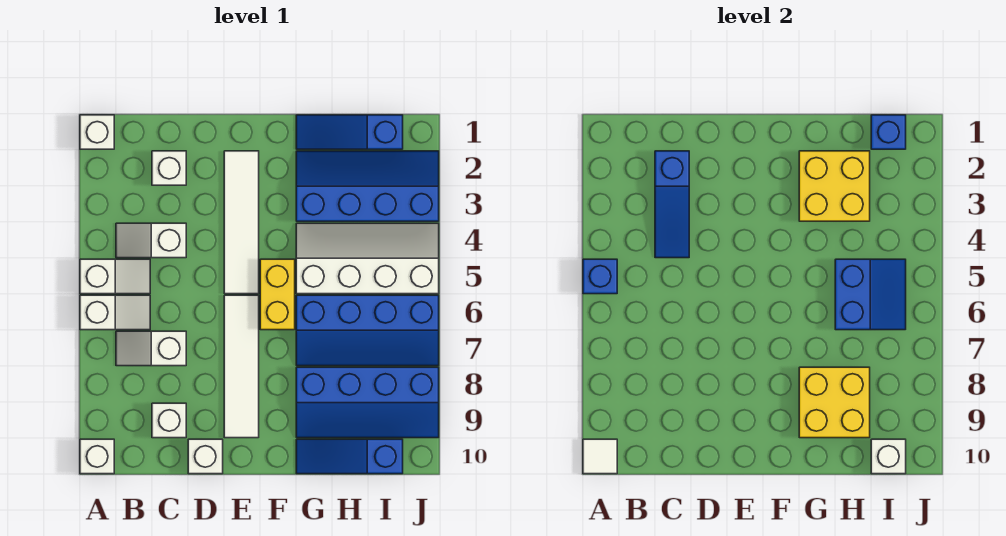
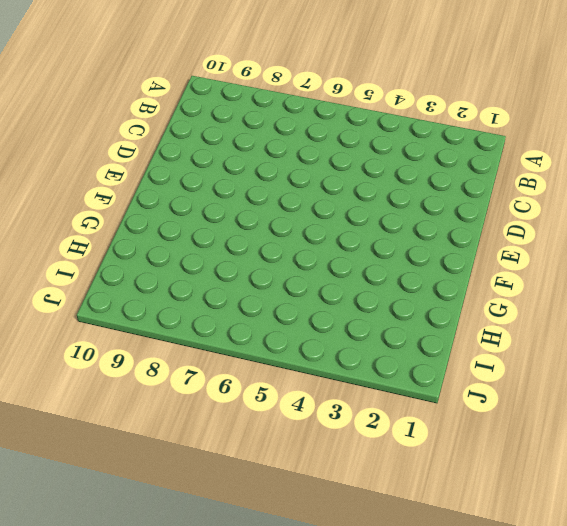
none -> white 1x1 brick [80,115,114,149]
none -> white 1x2 slope [80,259,150,294]
none -> white 1x2 slope [80,295,150,330]

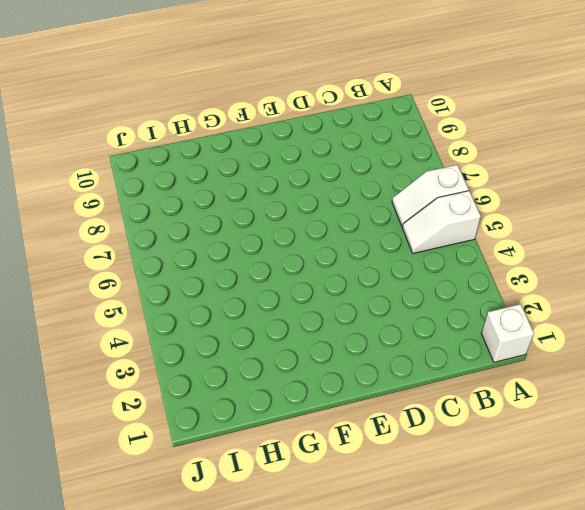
none -> white 1x1 brick [80,439,114,474]
none -> white 1x2 slope [116,223,186,258]
none -> white 1x2 slope [116,331,186,366]

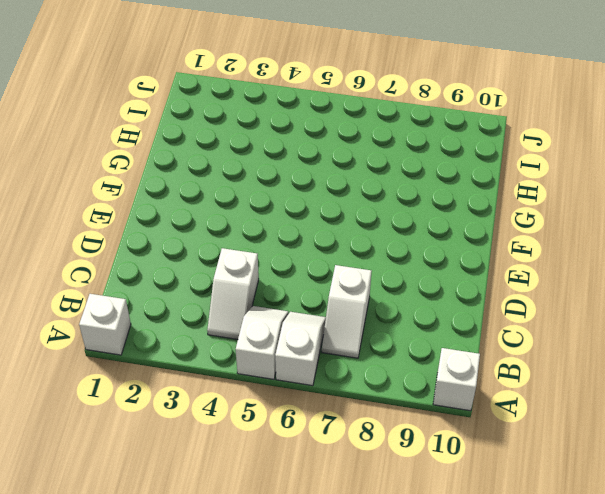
none -> white 1x1 brick [152,151,186,185]
none -> white 1x1 brick [152,403,186,438]
none -> white 1x1 brick [188,439,223,474]

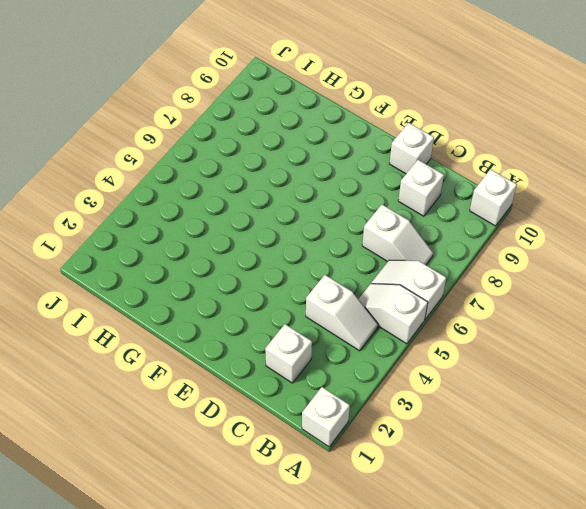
none -> white 1x4 tile [224,151,259,294]
none -> white 1x4 tile [224,295,259,438]
none -> yellow 1x2 brick [260,259,295,330]

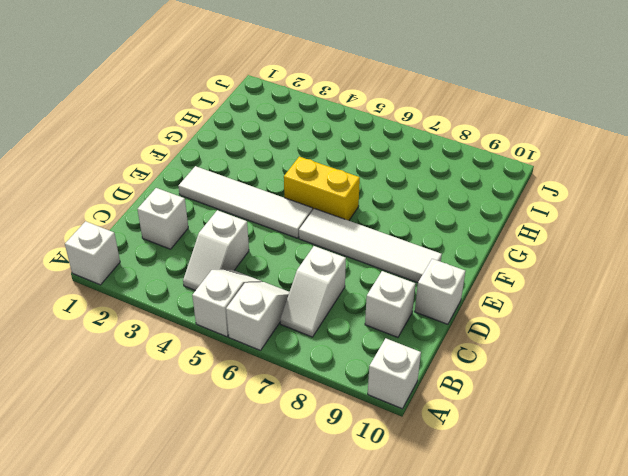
none -> blue 1x3 slope [296,115,403,149]
none -> blue 2x4 slope [296,151,439,221]
none -> white 2x4 slope [296,223,439,294]

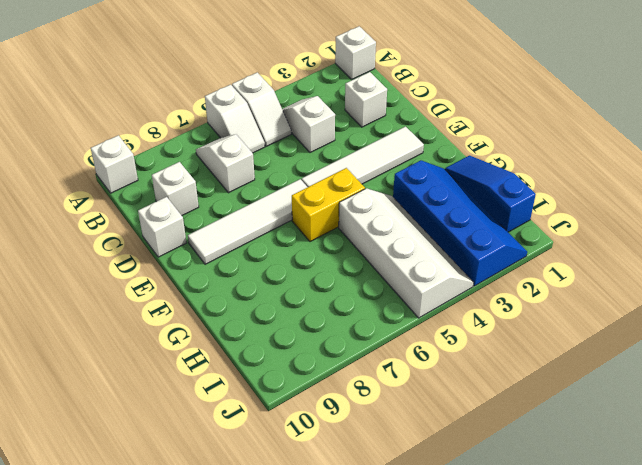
none -> blue 2x4 slope [296,295,439,366]
none -> blue 2x4 slope [296,367,439,438]
none -> blue 1x3 slope [296,439,403,474]

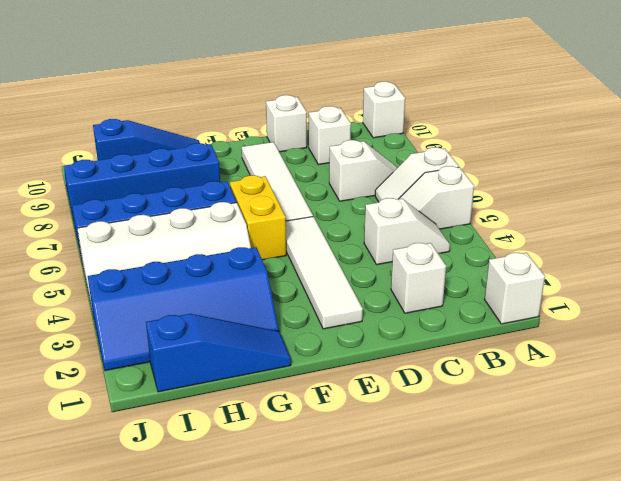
none -> blue 1x1 brick [583,259,617,294]
none -> white 1x1 tile [583,439,617,474]
none -> blue 1x3 slope [655,151,689,258]

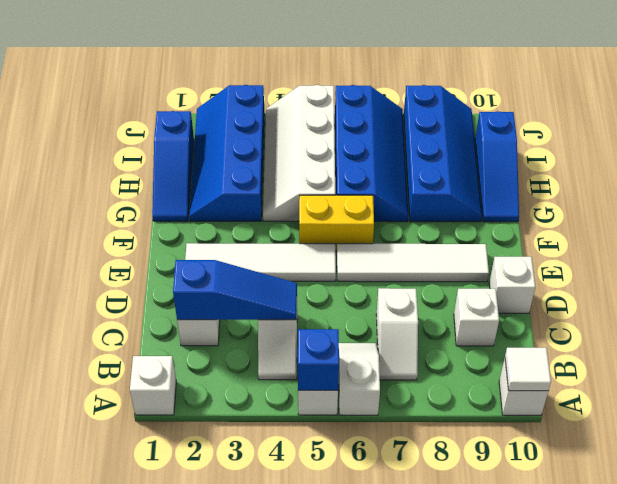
none -> yellow 2x2 brick [799,151,870,221]
none -> yellow 2x2 brick [799,367,870,438]
none -> blue 2x2 slope [835,259,906,330]

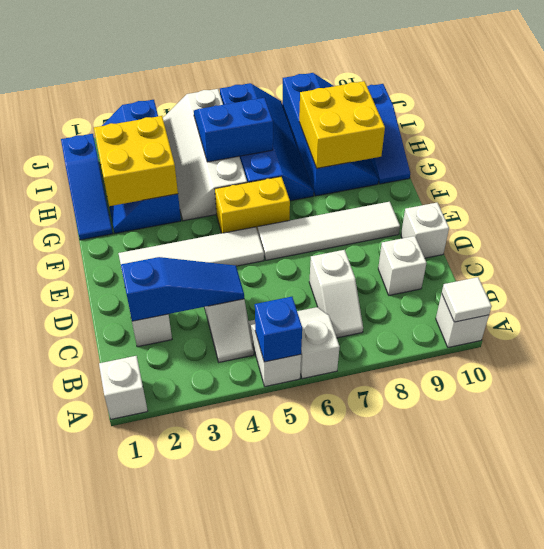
none -> blue 1x1 brick [871,115,906,149]
none -> white 1x1 brick [871,439,906,474]

